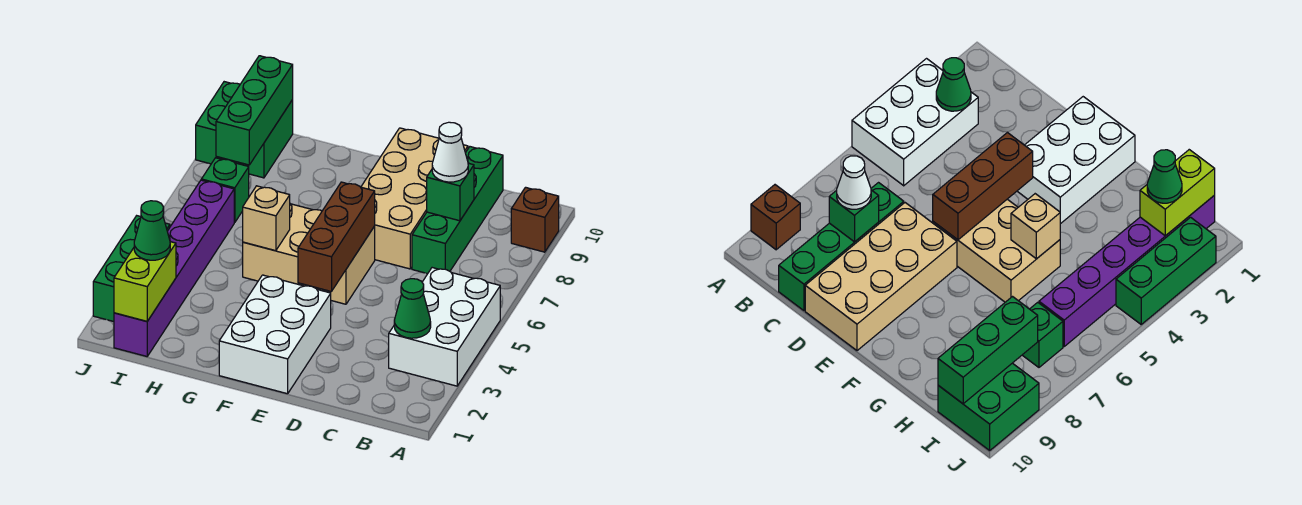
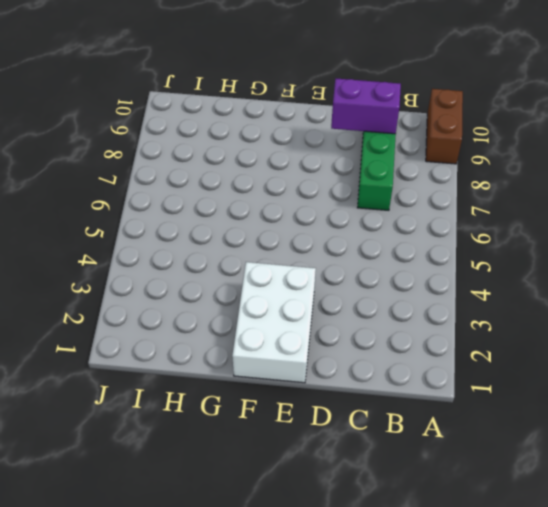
brown 1x2 brick [426,89,463,164] -> brown 1x1 brick [511,187,559,252]
purple 1x2 brick [331,78,401,134] -> none
none -> white 2x3 brick [389,268,500,386]
none -> tan 2x4 brick [361,128,468,269]
none -> tan 2x3 brick [243,204,375,304]

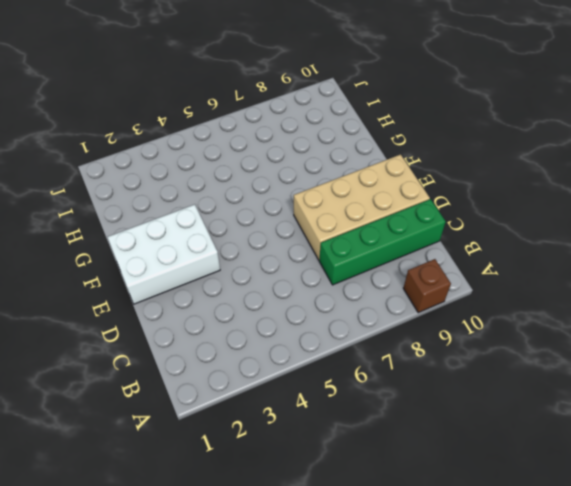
none -> white 2x3 brick [389,268,500,386]
none -> tan 2x3 brick [243,204,375,304]
none -> purple 1x6 brick [114,180,234,356]

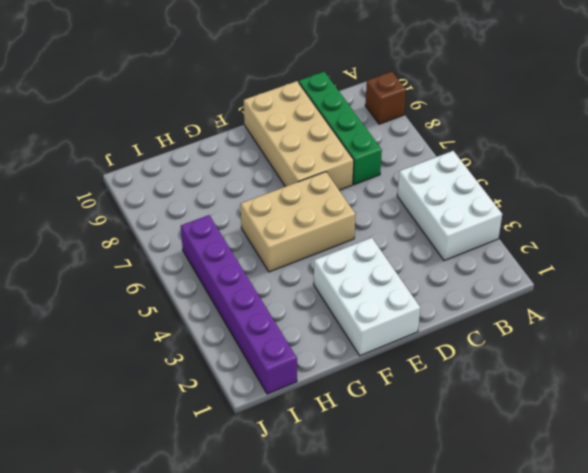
none -> green 1x1 brick [201,158,249,223]
none -> green 2x2 brick [196,82,293,178]
none -> green 1x3 brick [93,216,170,322]

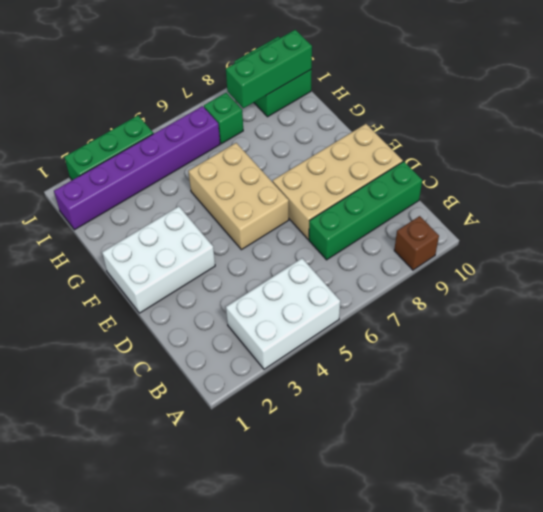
none -> green 1x1 cone [394,279,431,338]
none -> green 1x1 brick [427,163,474,221]
none -> brown 1x3 brick [298,182,375,292]

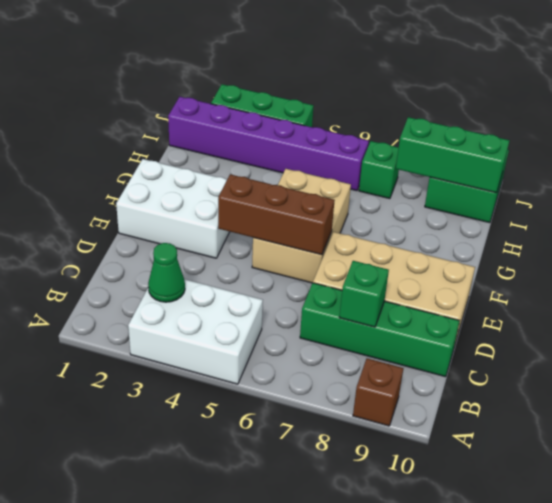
none -> tan 1x1 brick [243,186,290,251]
none -> lime 1x2 brick [114,242,176,321]
none -> white 1x1 cone [432,122,468,182]

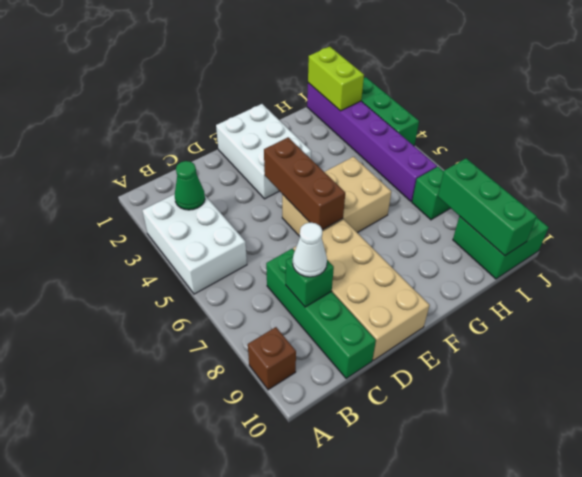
none -> tan 1x1 brick [243,186,290,251]
none -> green 1x1 cone [134,201,170,260]

